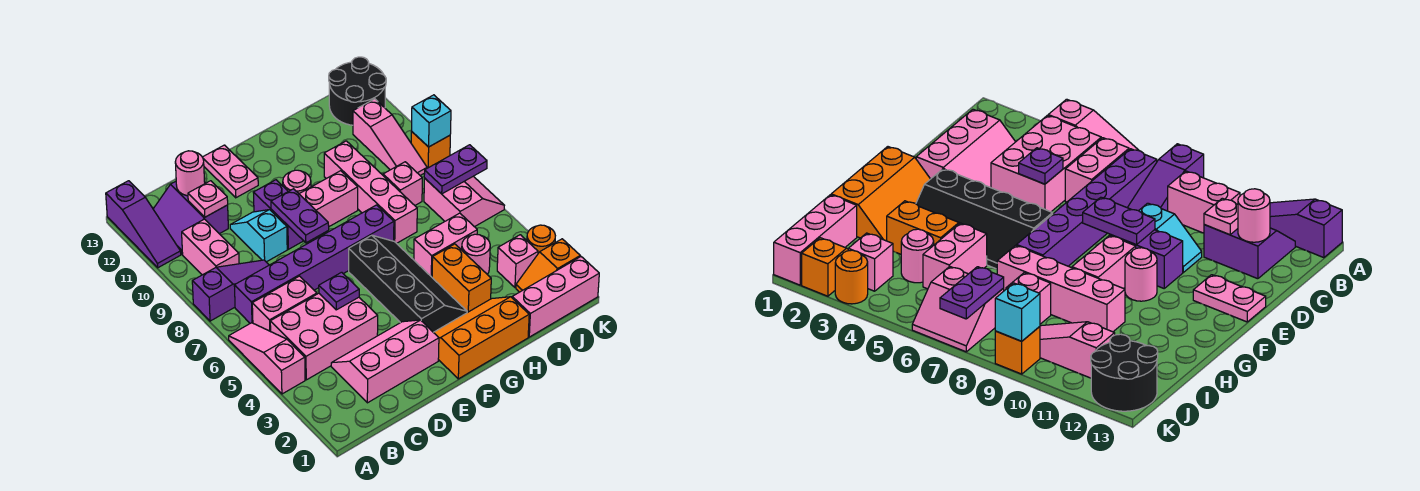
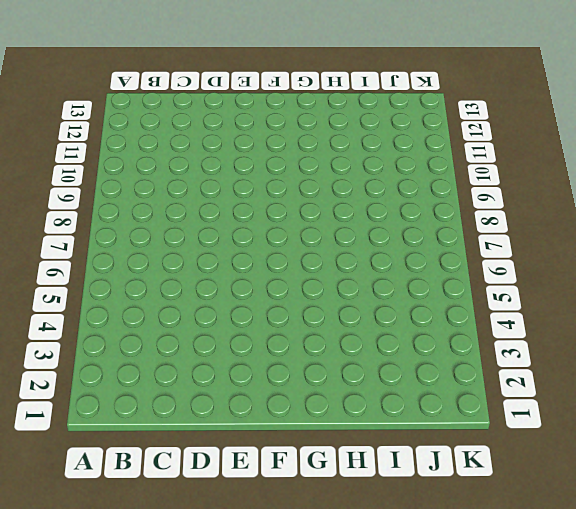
none -> pink 1x3 slope [229,323,305,394]
none -> purple 1x3 slope [192,260,269,321]
none -> purple 1x3 slope [106,181,181,268]
none -> pink 2x3 brick [270,293,378,380]

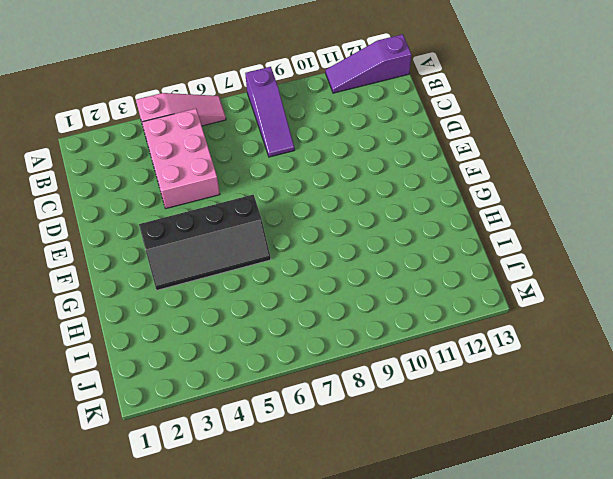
none -> pink 1x2 brick [252,276,317,331]
none -> purple 1x6 brick [234,205,394,323]
none -> pink 1x2 brick [182,219,239,275]
none -> purple 2x2 slope [153,181,228,254]

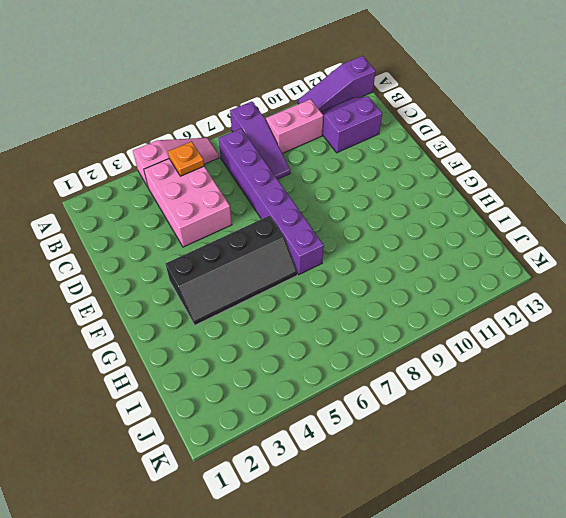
orange 1x1 plate [168,141,204,176] -> none
none -> pink 1x2 brick [252,276,317,331]
none -> pink 2x3 slope [331,320,439,403]
none -> cyan 1x2 slope [230,210,287,262]
none -> purple 1x2 brick [253,180,303,249]

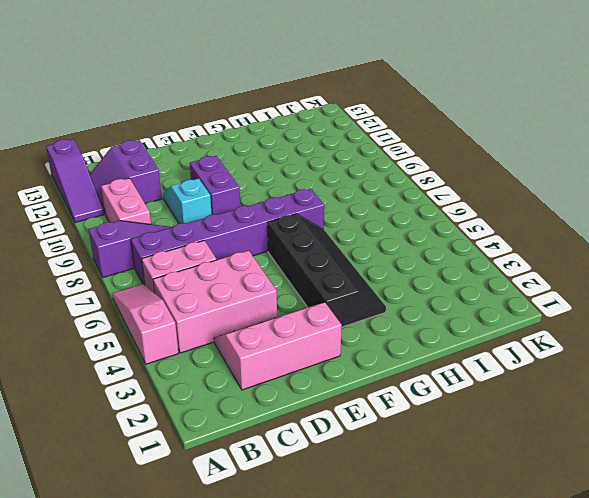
none -> pink 1x2 plate [203,145,258,198]
none -> orange 2x3 slope [433,297,529,379]
none -> pink 1x2 brick [300,171,358,226]
none -> pink 1x1 round brick [283,170,311,194]

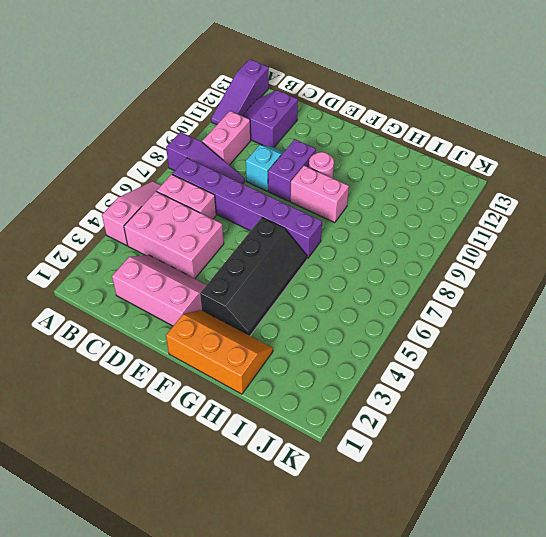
none -> pink 1x2 plate [203,145,258,198]
none -> orange 1x2 brick [432,244,491,312]
none -> pink 1x2 brick [414,213,477,277]
none -> pink 1x4 brick [324,141,417,243]

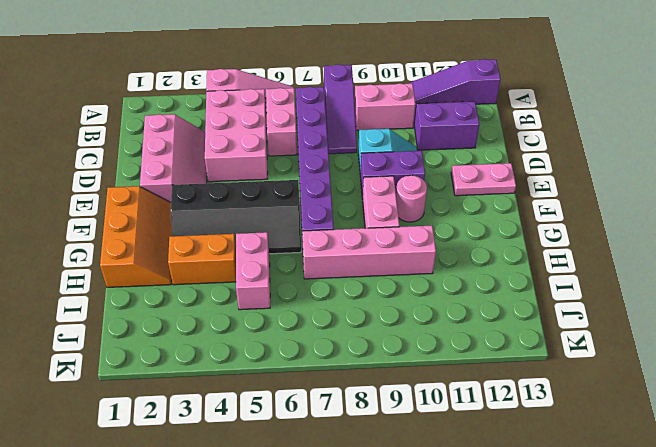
none -> pink 1x3 brick [512,257,599,337]
none -> pink 1x1 round brick [462,234,490,274]
none -> pink 1x1 brick [383,162,422,205]
none -> orange 1x2 slope [516,239,580,292]

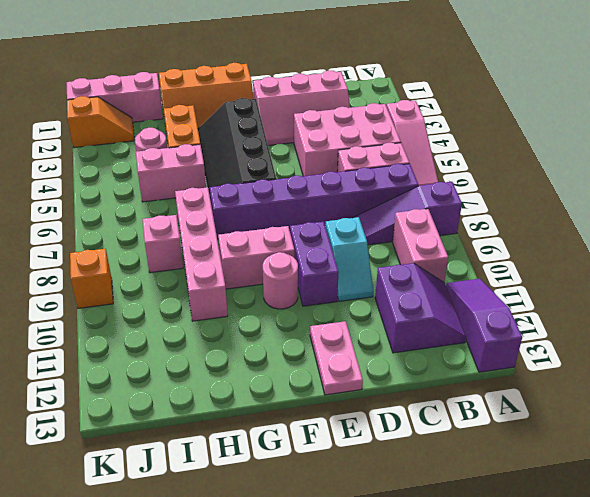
none -> pink 1x1 brick [497,235,538,288]
none -> pink 2x2 slope [424,176,504,227]
none -> pink 1x3 slope [353,99,427,175]
none -> black 2x2 round brick [329,57,386,125]

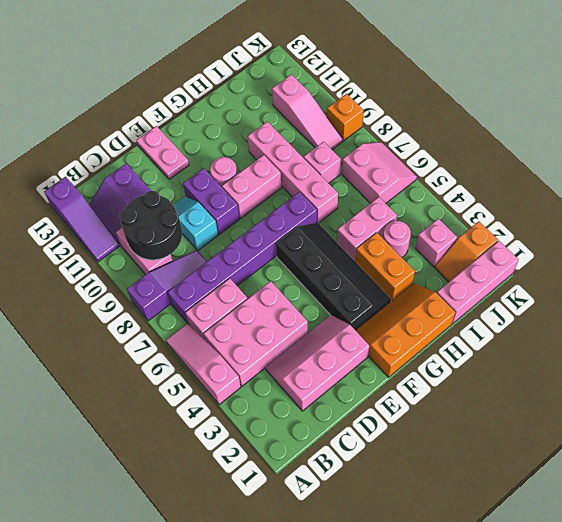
black 2x2 round brick [120,191,182,260] -> black 2x2 round brick moved to [329,57,386,125]
none -> orange 1x1 round brick [527,225,555,253]
none -> pink 1x1 plate [188,181,228,217]
none -> pink 1x1 round brick [175,151,205,196]
none -> purple 1x1 plate [319,272,359,310]

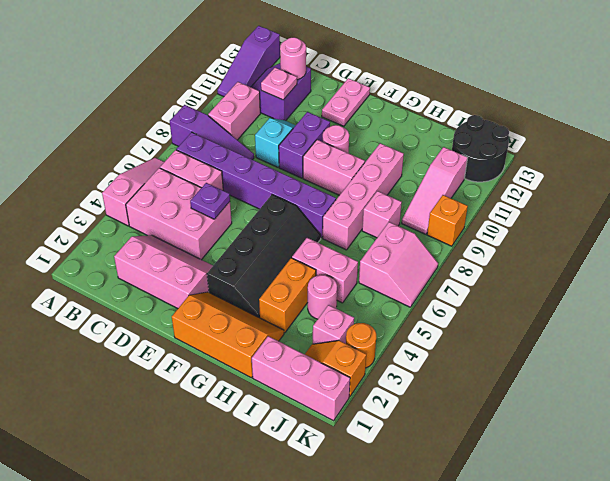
none -> purple 1x2 plate [271,189,329,243]
none -> purple 1x2 plate [424,145,487,194]
none -> cyan 1x1 brick [412,95,451,147]

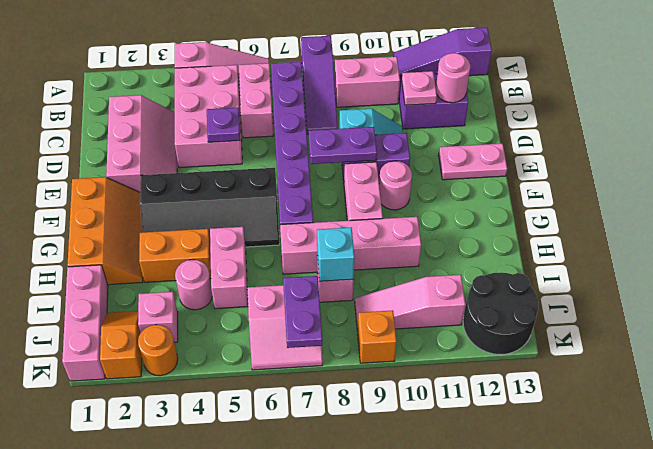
cyan 1x1 brick [317,228,354,281] -> cyan 1x1 brick moved to [412,95,451,147]

